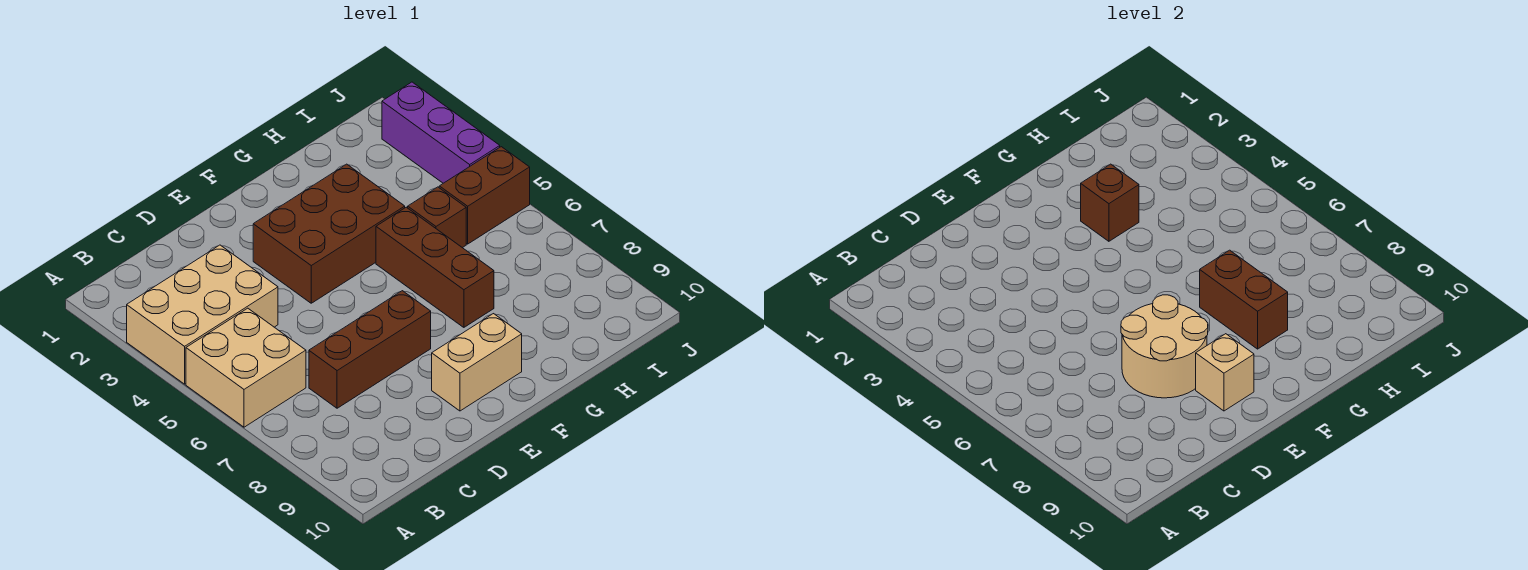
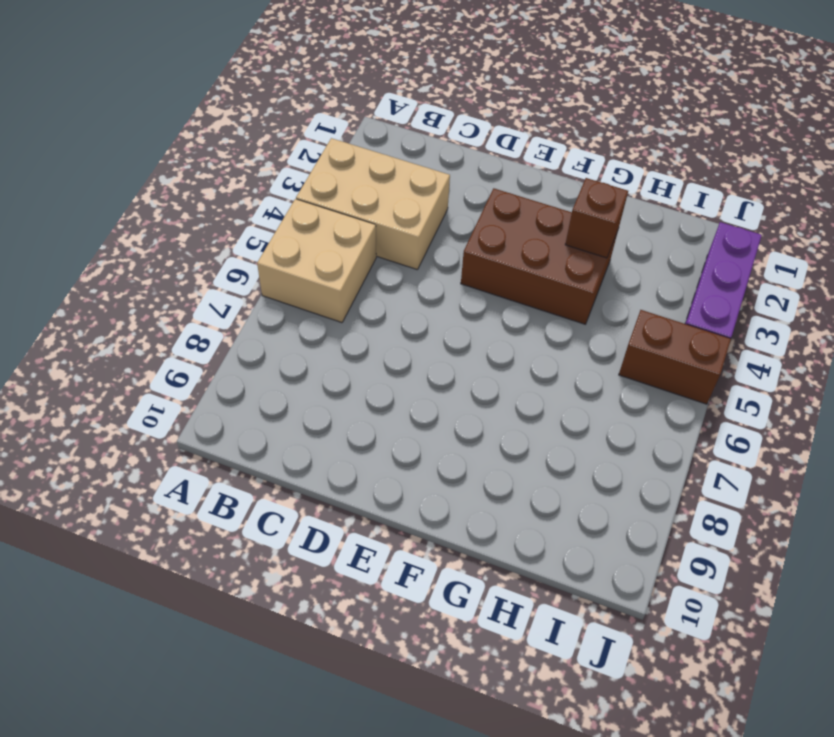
none -> brown 1x3 brick [309,291,431,408]
none -> tan 1x2 brick [432,314,522,411]
none -> brown 1x3 brick [376,207,494,327]

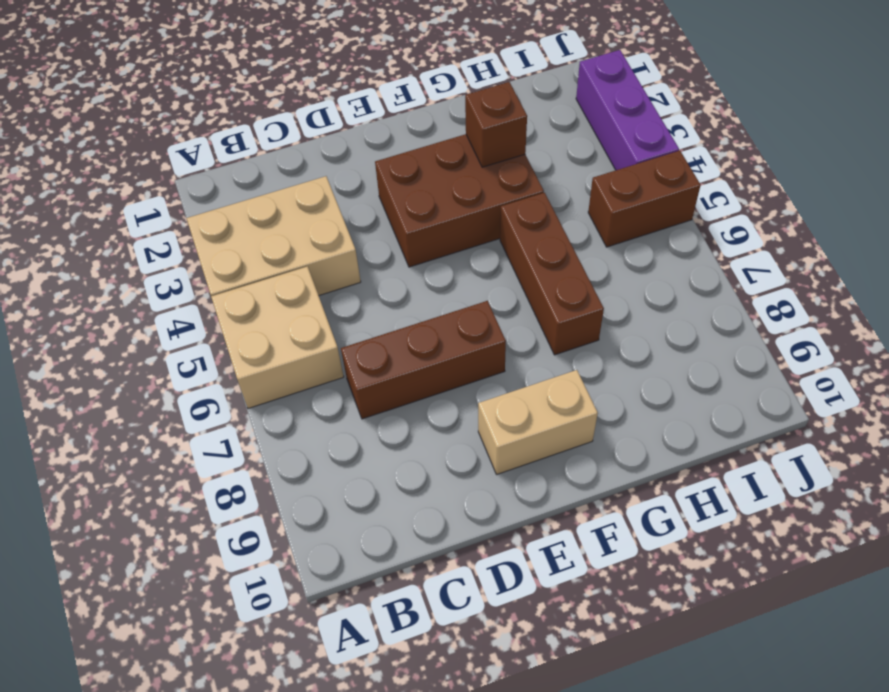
none -> brown 1x1 brick [408,187,466,248]
none -> tan 2x2 round brick [1121,295,1208,398]
none -> tan 1x1 brick [1196,334,1254,411]

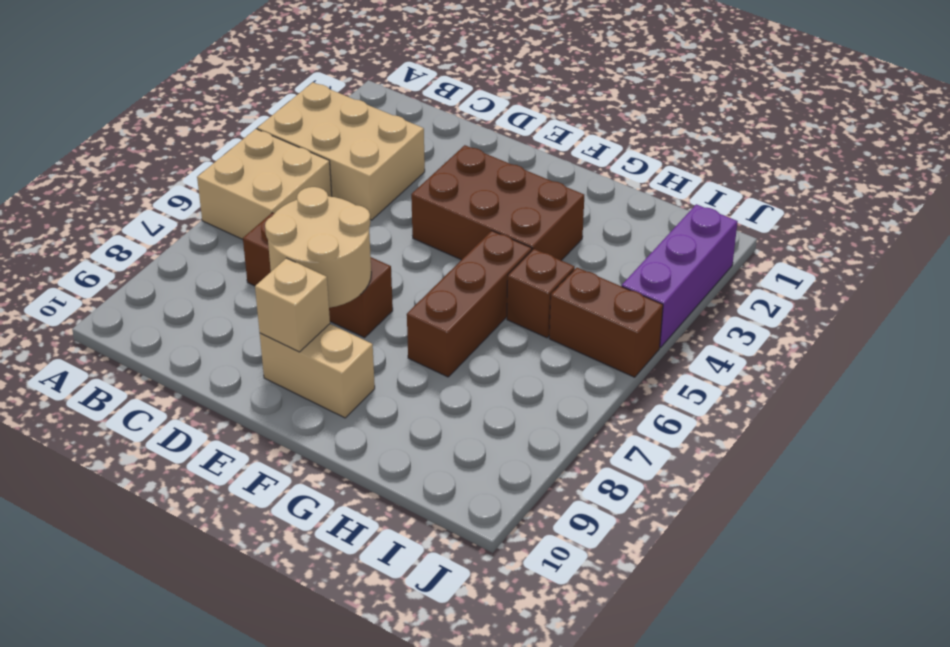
none -> brown 1x1 brick [1081,164,1139,241]
none -> brown 1x2 brick [1200,250,1288,349]

